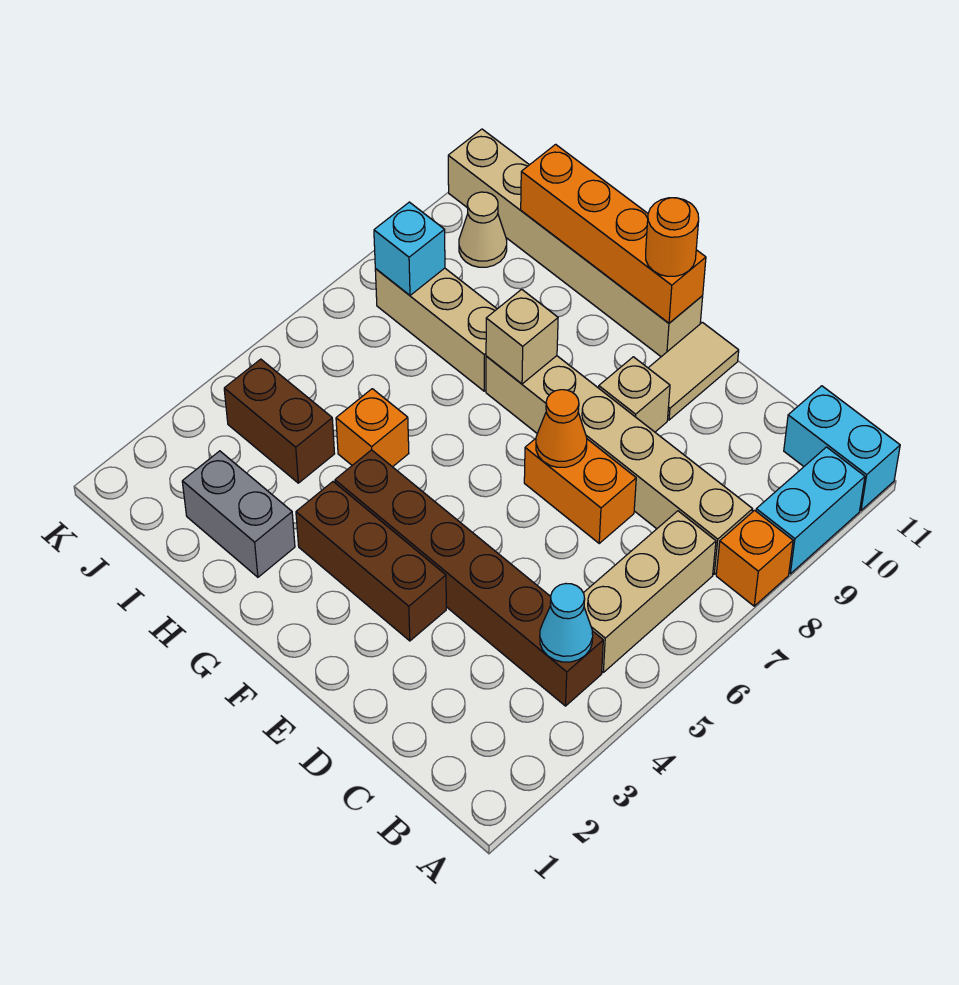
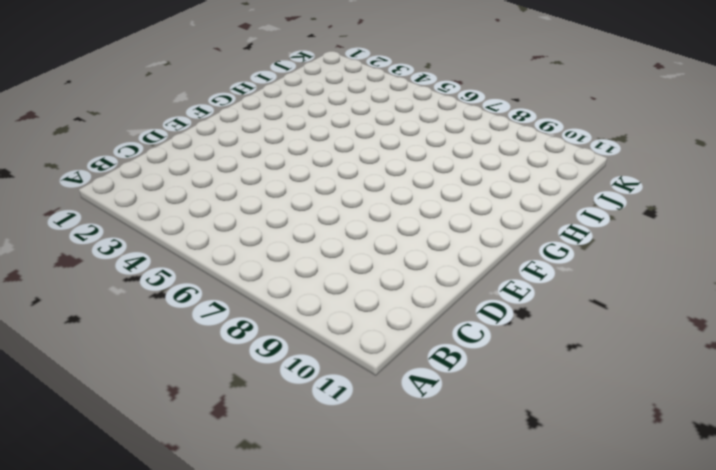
none -> orange 1x1 brick [716,510,793,606]
none -> cyan 1x2 brick [756,447,865,574]
none -> cyan 1x2 brick [784,386,900,510]

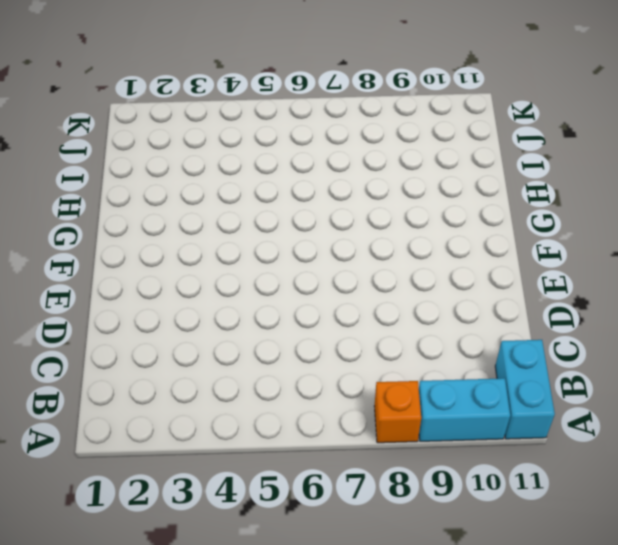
none -> brown 1x6 brick [335,450,603,706]
none -> tan 1x3 brick [584,511,716,672]
none -> tan 1x6 brick [486,356,753,574]

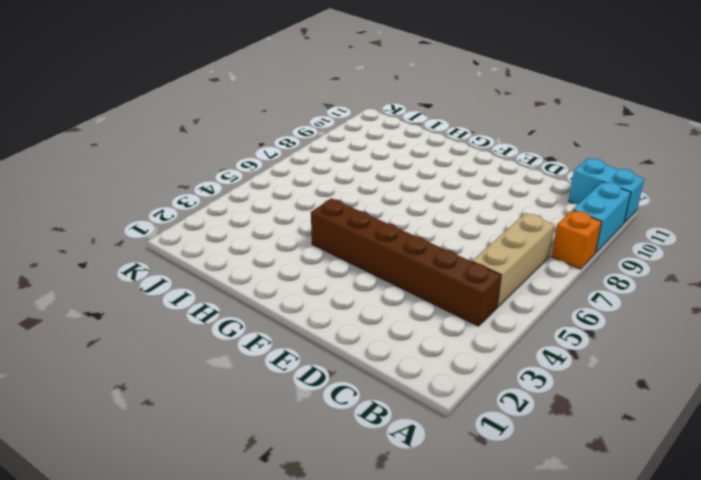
none -> tan 1x6 brick [486,356,753,574]
none -> orange 1x2 brick [524,439,636,543]
none -> brown 1x3 brick [296,482,446,641]

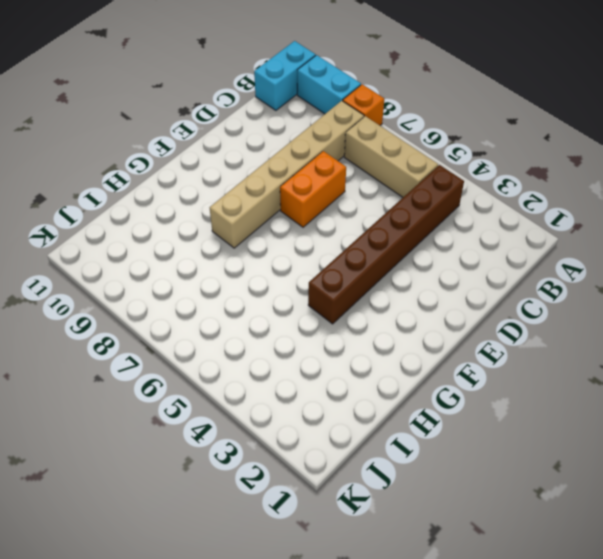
none -> brown 1x3 brick [296,482,446,641]
none -> tan 1x1 brick [599,357,670,432]
none -> tan 1x2 tile [649,322,739,420]

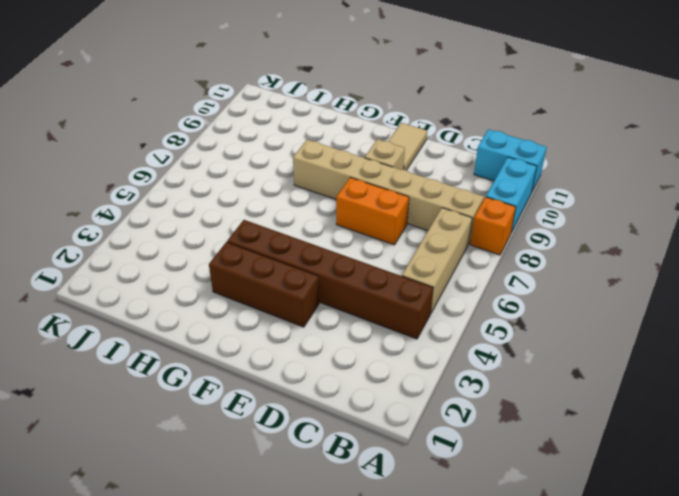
none -> tan 1x6 brick [448,129,703,357]
none -> grey 1x2 brick [182,451,295,577]
none -> orange 1x1 brick [336,389,409,467]

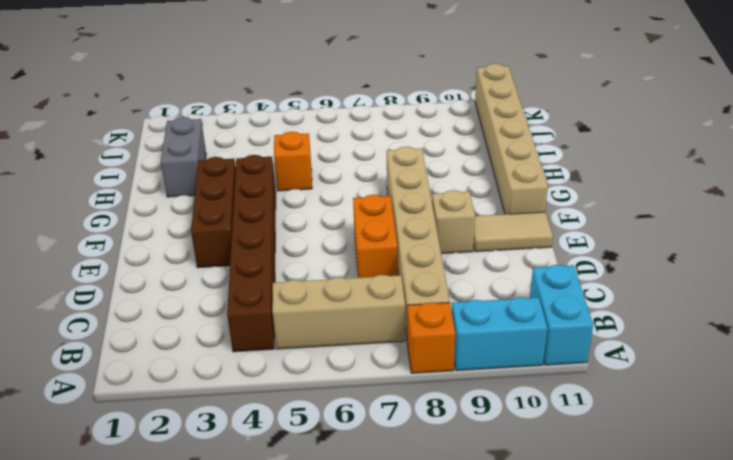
none -> tan 1x3 brick [375,268,497,391]
none -> brown 1x2 brick [224,359,335,483]
none -> tan 1x1 cone [459,192,507,267]

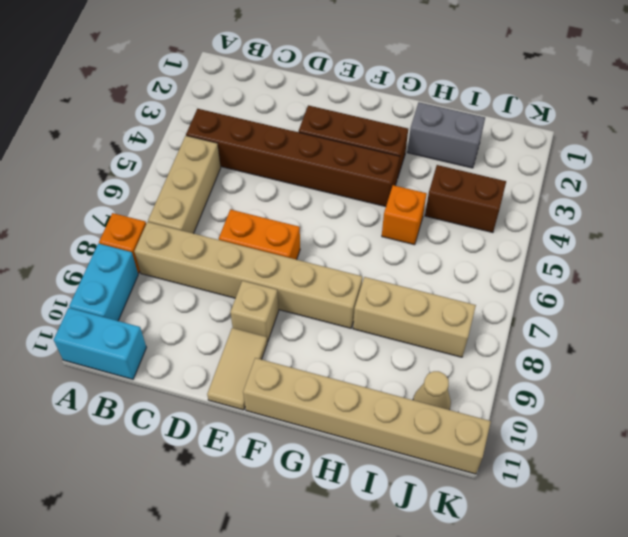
none -> cyan 1x1 cone [540,584,593,662]
none -> orange 1x1 cone [536,390,587,467]
none -> orange 1x4 brick [521,144,706,323]

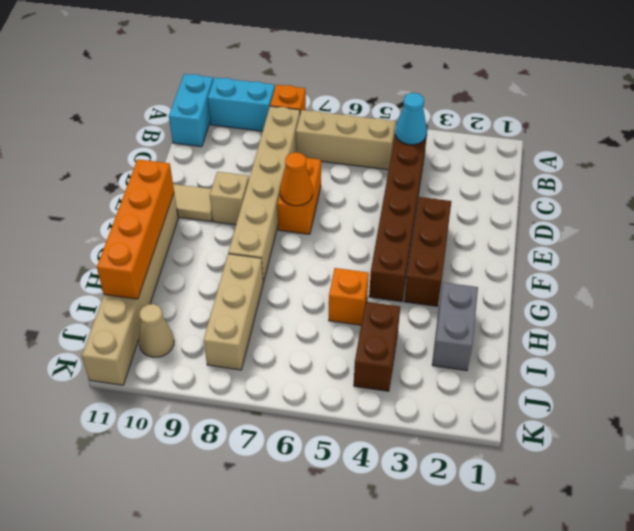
none -> tan 1x1 brick [486,289,558,384]
none -> cyan 1x1 brick [374,202,445,295]
none -> orange 1x1 round brick [646,198,699,276]

